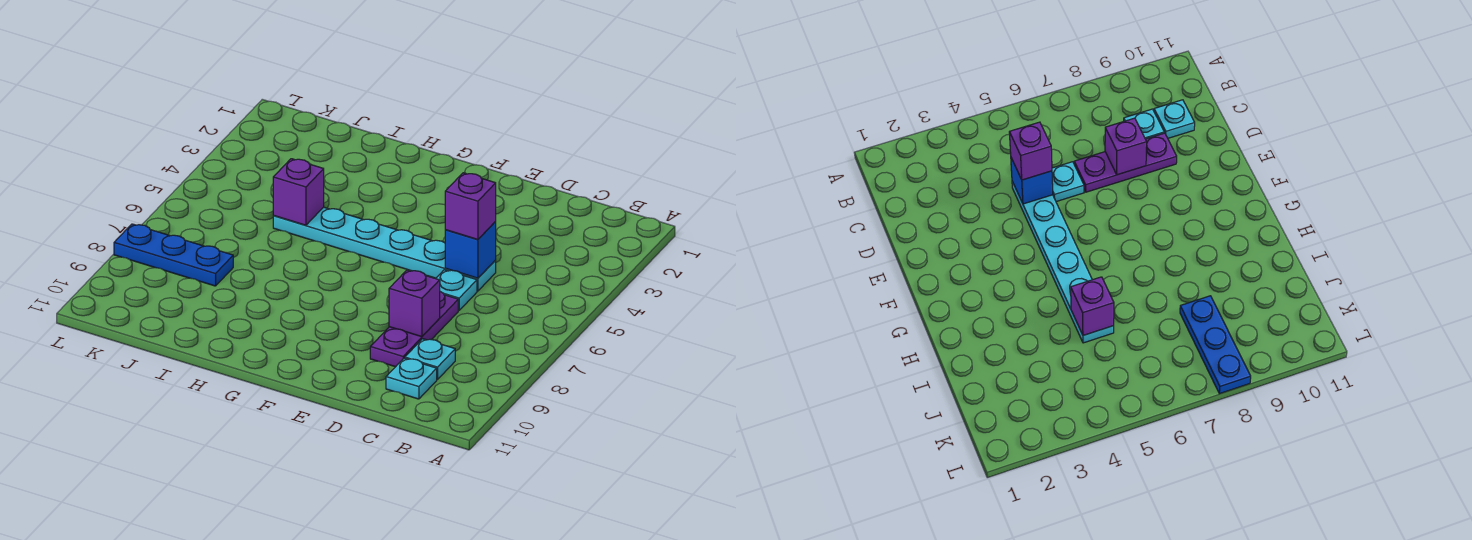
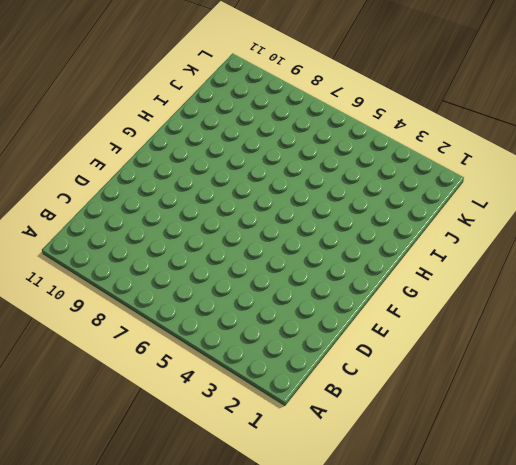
none -> cyan 1x1 plate [405,339,455,380]
none -> cyan 1x1 plate [386,358,437,399]

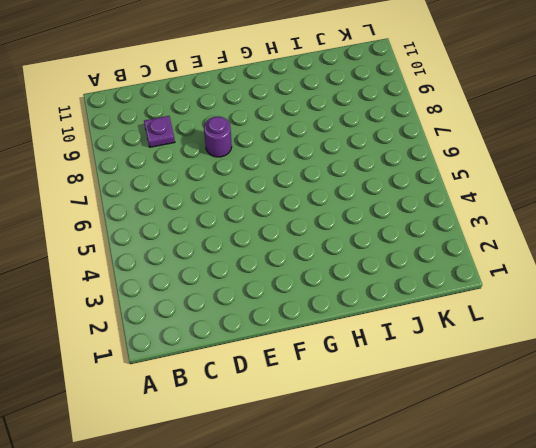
purple 1x1 plate [144,116,175,147] -> cyan 1x1 plate [405,339,455,380]
purple 1x1 round brick [204,116,232,157] -> none
none -> cyan 1x1 plate [386,358,437,399]
none -> cyan 1x6 plate [273,207,496,291]

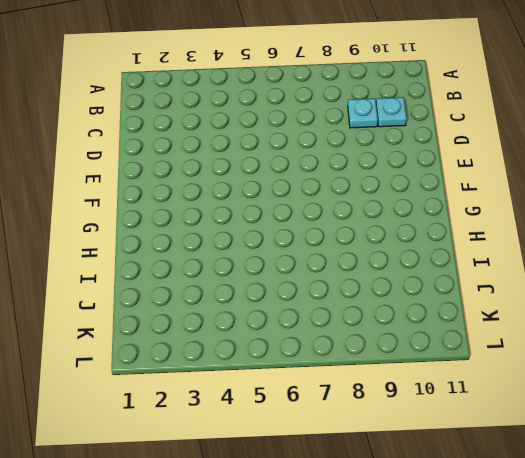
none -> cyan 1x6 plate [273,207,496,291]
none -> cyan 1x1 plate [436,270,477,310]

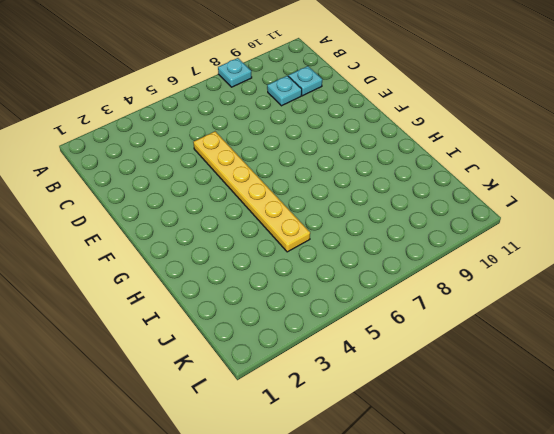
cyan 1x1 plate [218,58,252,87] -> cyan 1x1 plate moved to [436,270,477,310]
yellow 1x6 plate [193,131,310,252] -> cyan 1x6 plate [273,207,496,291]
none -> purple 1x3 plate [370,292,458,367]
none -> blue 1x3 plate [114,224,233,286]

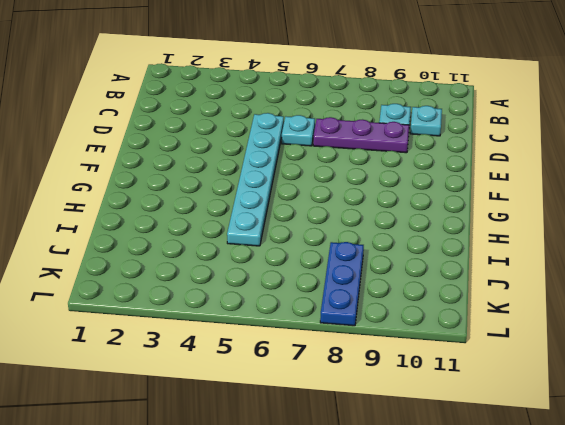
none -> blue 1x1 brick [445,222,496,278]
none -> purple 1x1 brick [389,270,440,337]

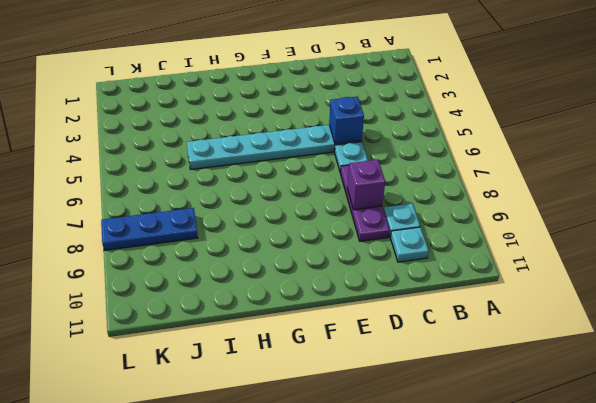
none -> purple 1x1 brick [273,159,324,225]
none -> purple 1x1 brick [445,173,496,239]

